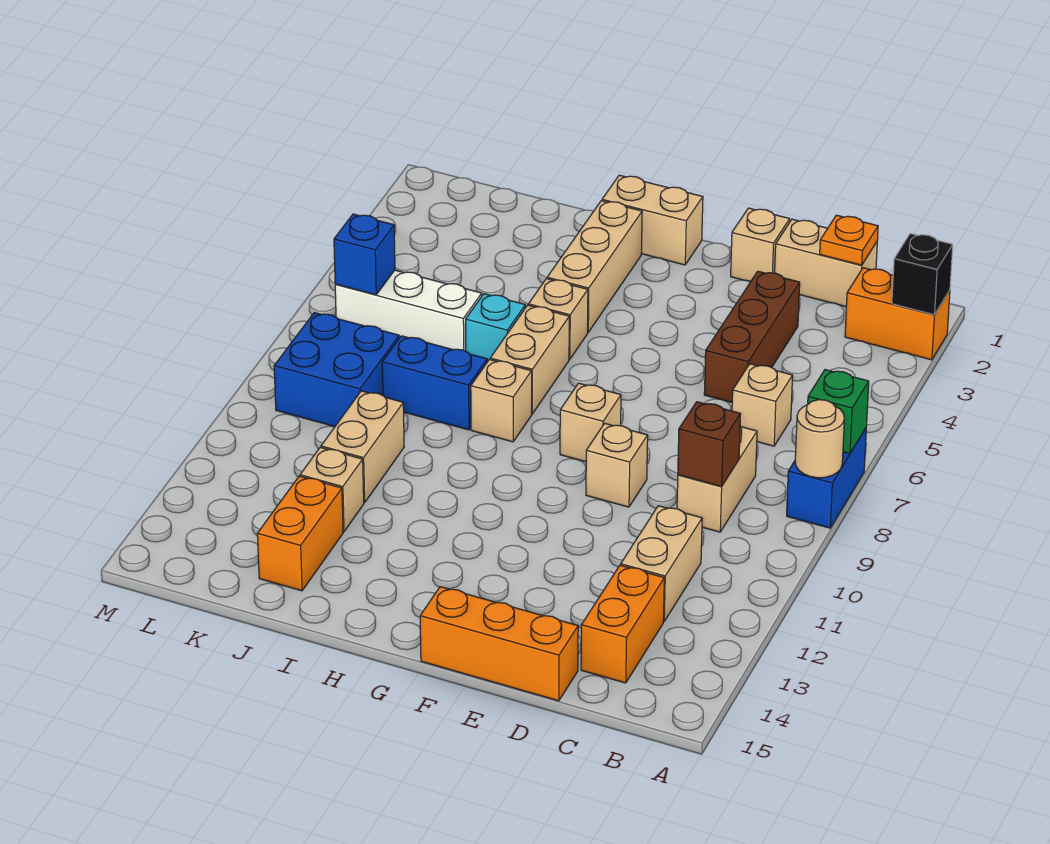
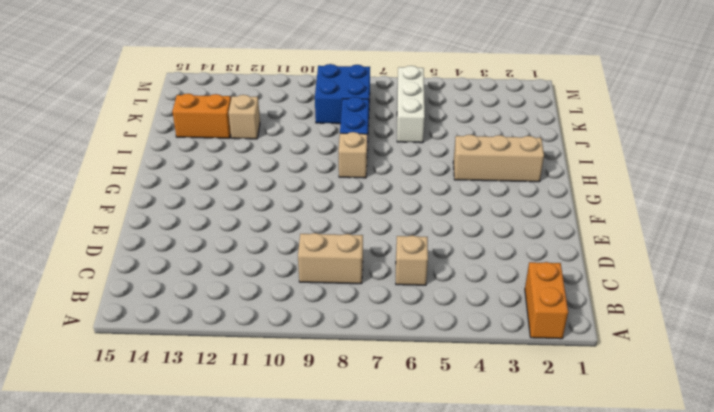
none -> blue 1x2 brick [787,428,866,528]
none -> tan 1x2 brick [775,219,877,307]
none -> tan 1x2 brick [621,506,702,621]
none -> orange 1x2 brick [581,565,664,683]

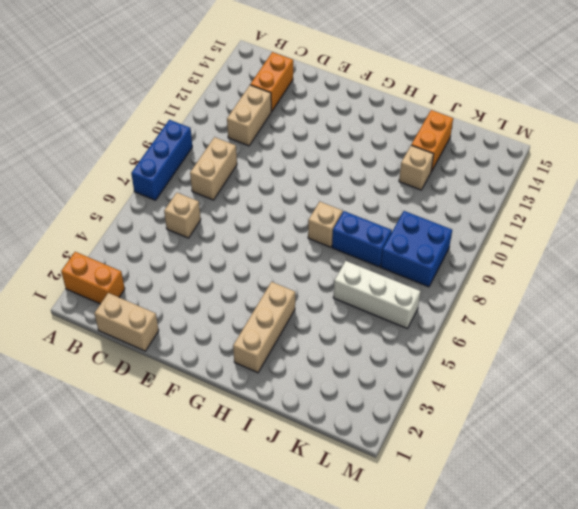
blue 1x3 brick [131,120,192,200] -> blue 1x2 brick [787,428,866,528]
none -> brown 1x3 brick [704,271,800,402]
none -> orange 1x3 brick [420,587,578,701]
none -> tan 1x1 brick [731,208,790,282]
none -> tan 1x1 brick [586,423,648,507]

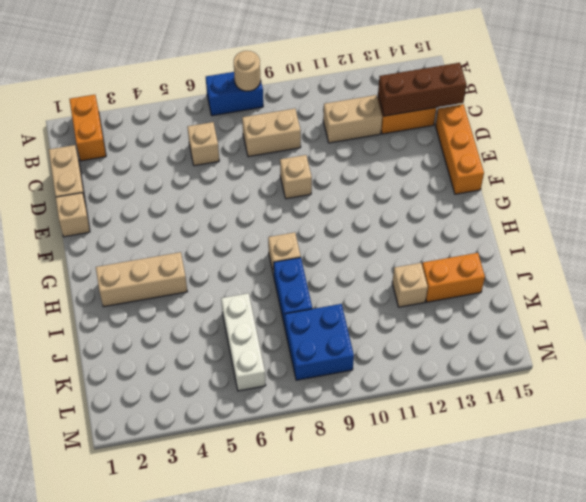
brown 1x3 brick [378,63,467,116] -> brown 1x3 brick moved to [704,271,800,402]
none -> tan 1x1 brick [560,383,621,462]
none -> tan 1x2 brick [602,175,703,265]
none -> tan 1x1 brick [528,279,588,359]
none -> tan 1x2 brick [490,305,569,414]

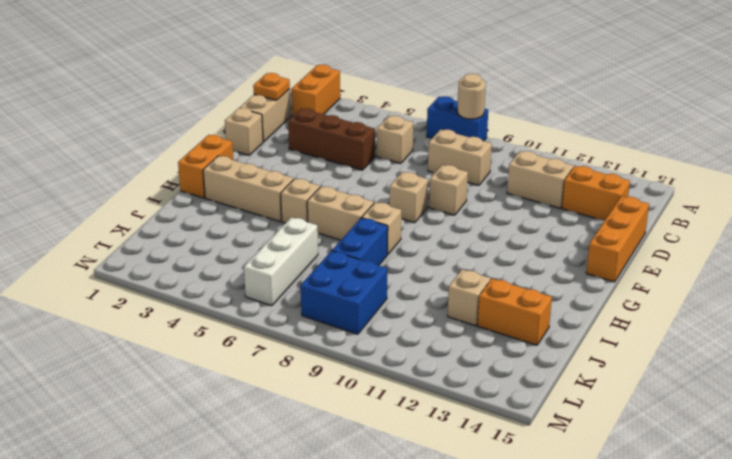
orange 1x2 brick [178,135,233,198] -> tan 1x2 brick [602,175,703,265]
none -> cyan 1x1 brick [466,294,525,362]
none -> tan 1x2 brick [321,391,404,503]
none -> black 1x1 brick [892,234,953,315]
none -> green 1x1 brick [808,370,869,454]

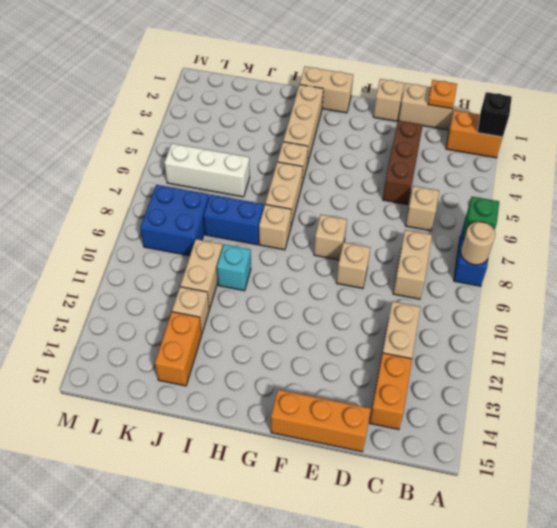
cyan 1x1 brick [217,244,251,291] -> cyan 1x1 brick moved to [466,294,525,362]
none -> brown 1x1 brick [678,402,741,486]
none -> blue 1x1 brick [334,214,395,295]

